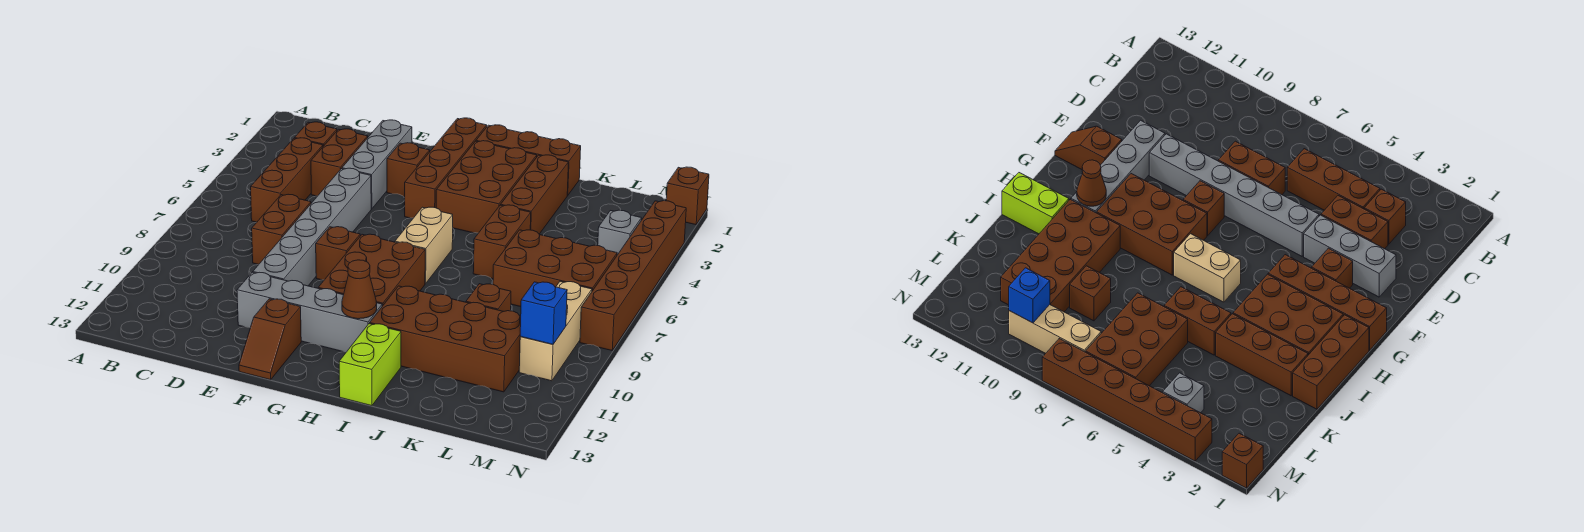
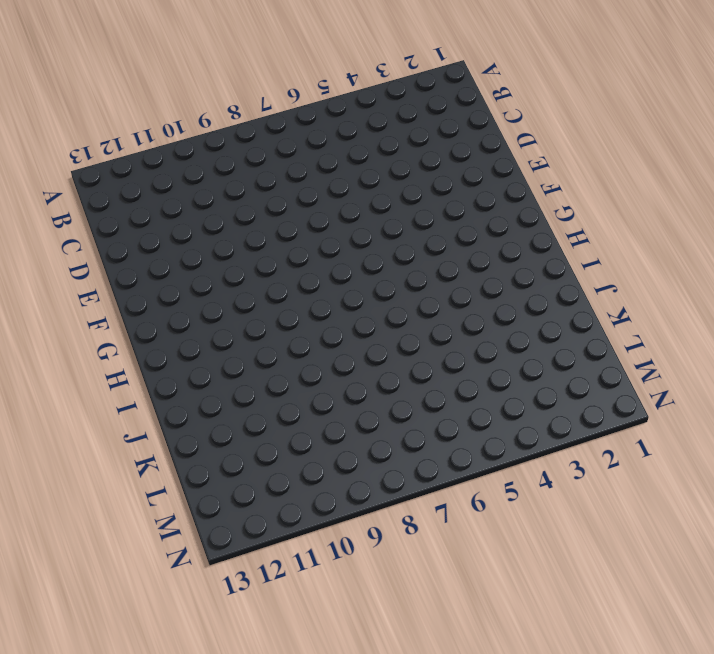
none -> brown 1x1 brick [295,122,337,146]
none -> brown 1x3 brick [251,138,323,222]
none -> brown 1x2 brick [311,129,368,196]

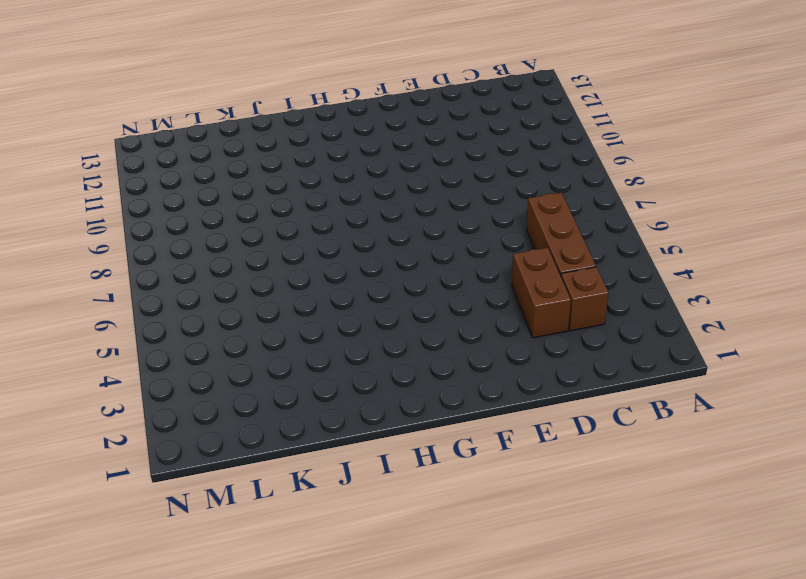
none -> brown 1x2 brick [252,194,311,264]
none -> grey 1x3 brick [342,120,412,209]
none -> grey 1x6 brick [253,168,371,286]

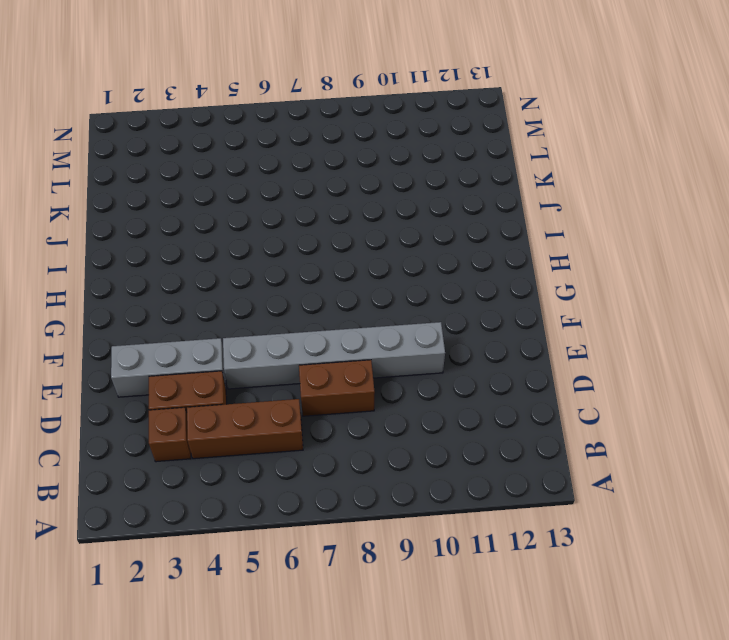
none -> grey 1x4 brick [237,272,382,352]
none -> brown 1x1 brick [387,143,430,197]
none -> brown 1x1 brick [316,227,360,280]

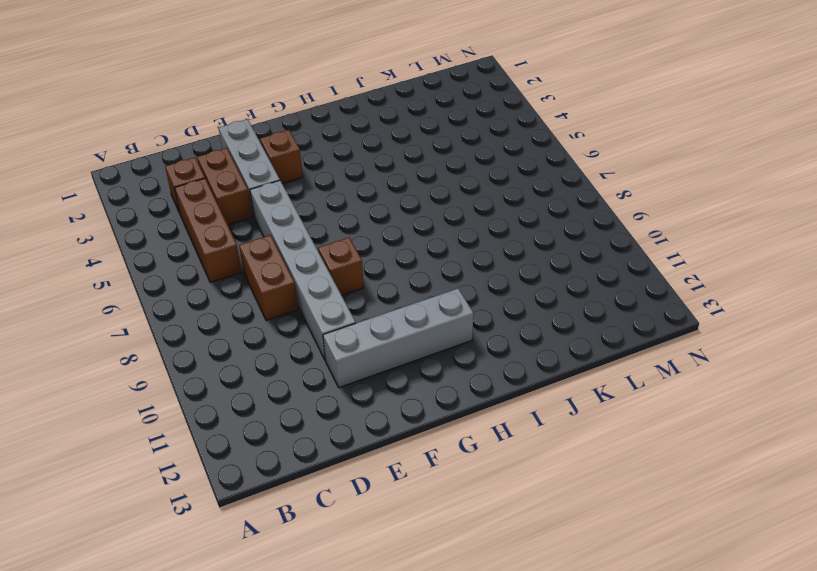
none -> brown 1x2 slope [239,299,301,380]
none -> brown 1x4 brick [405,118,487,218]
none -> brown 2x3 brick [318,234,425,306]

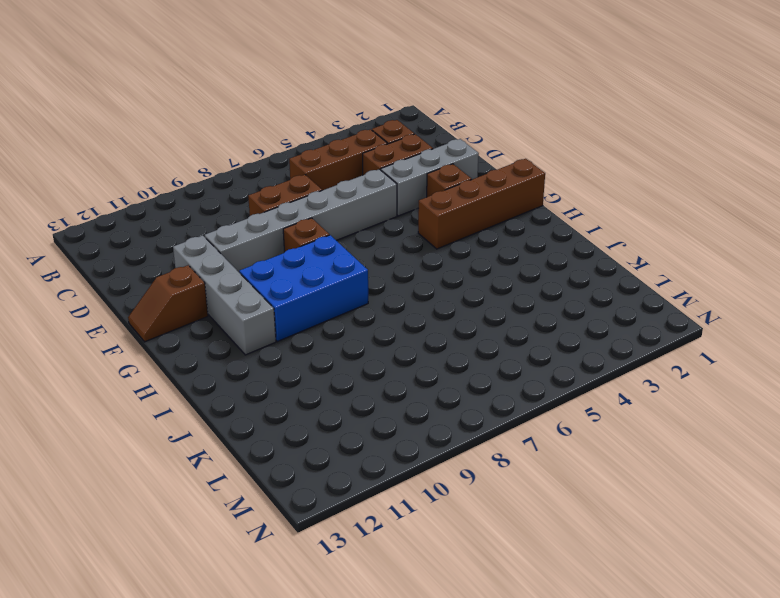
blue 2x3 brick [239,235,368,342] -> brown 2x3 brick [318,234,425,306]
none -> brown 1x3 brick [476,125,581,195]
none -> brown 2x3 brick [436,141,537,233]
none -> tan 1x2 brick [395,207,453,284]

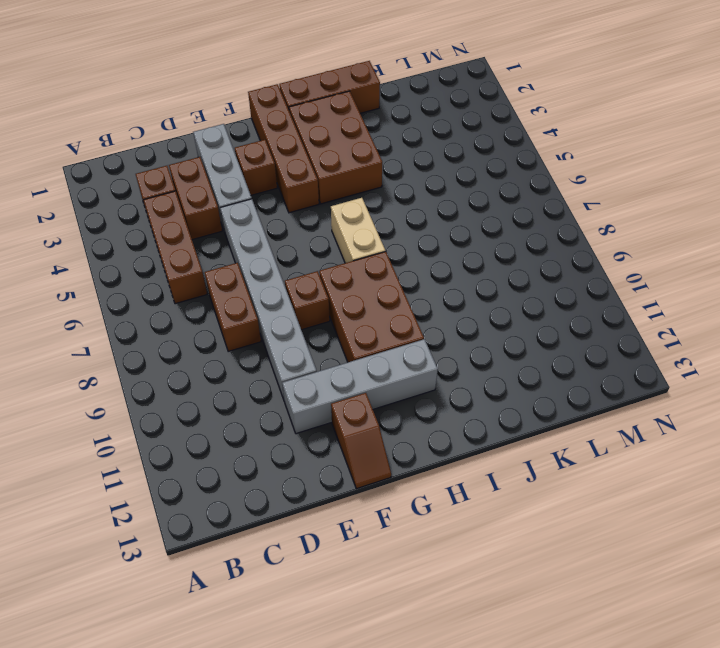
none -> brown 2x4 brick [370,286,521,392]
none -> lime 1x2 brick [339,323,401,406]
none -> brown 1x3 brick [501,155,568,234]

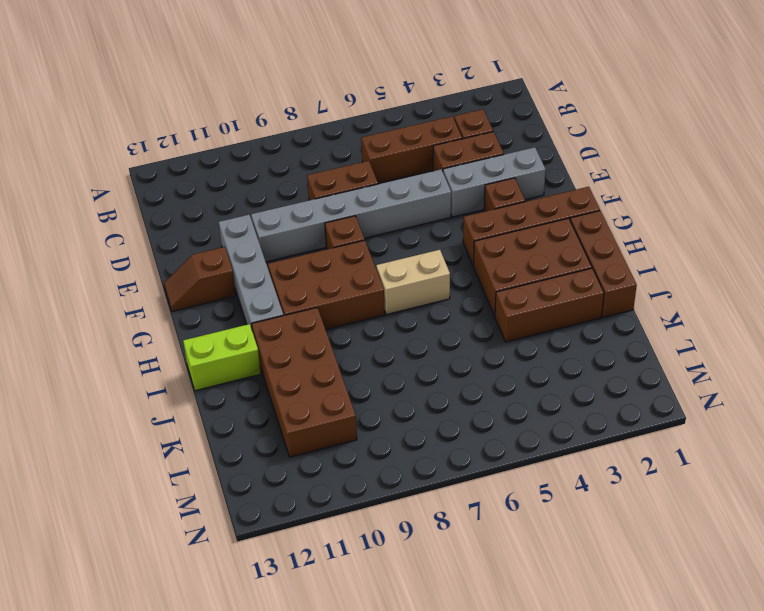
none -> brown 1x2 brick [473,205,531,279]
none -> brown 2x3 brick [493,230,617,307]
none -> brown 1x1 brick [466,284,511,311]

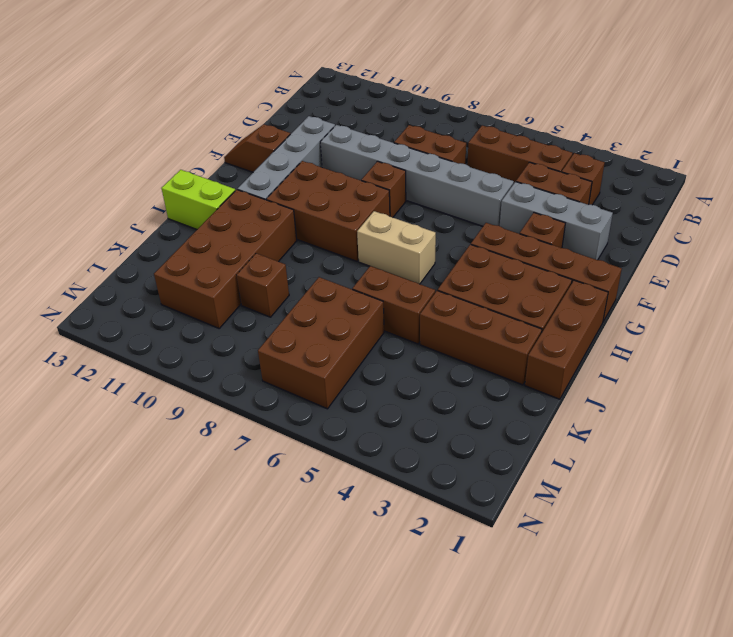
none -> grey 1x1 brick [598,210,642,255]
none -> tan 1x3 brick [519,281,592,381]
none -> brown 1x1 brick [666,167,709,225]

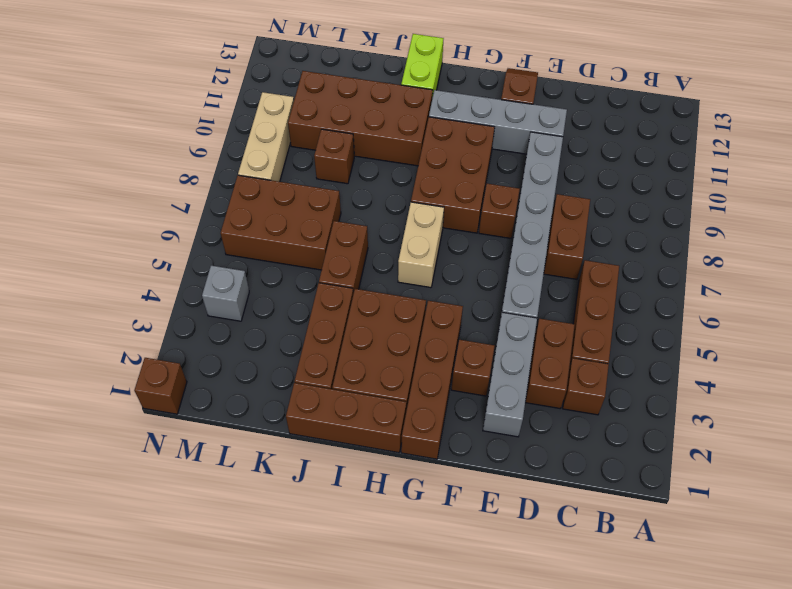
none -> brown 1x6 brick [580,201,686,350]
none -> brown 1x1 cone [342,260,377,319]
none -> blue 1x1 brick [520,282,567,344]

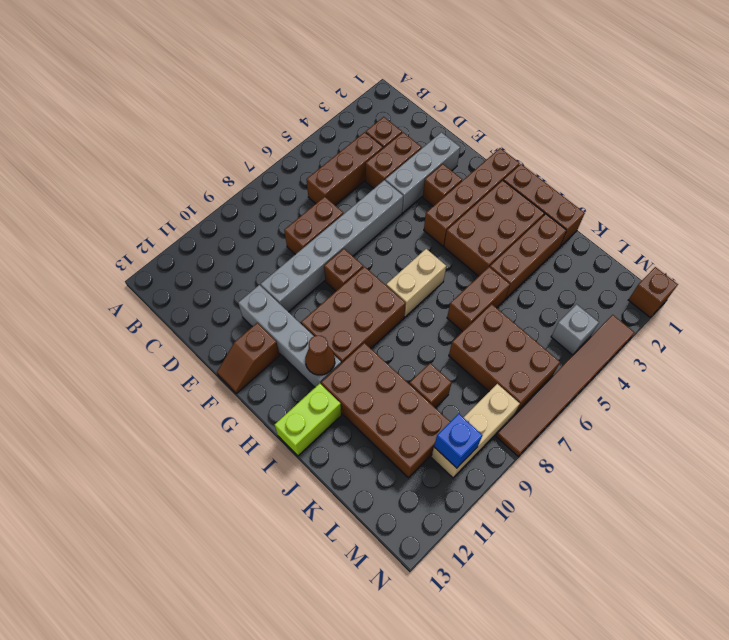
brown 1x6 tile [496,315,635,456] -> brown 1x6 brick [580,201,686,350]

